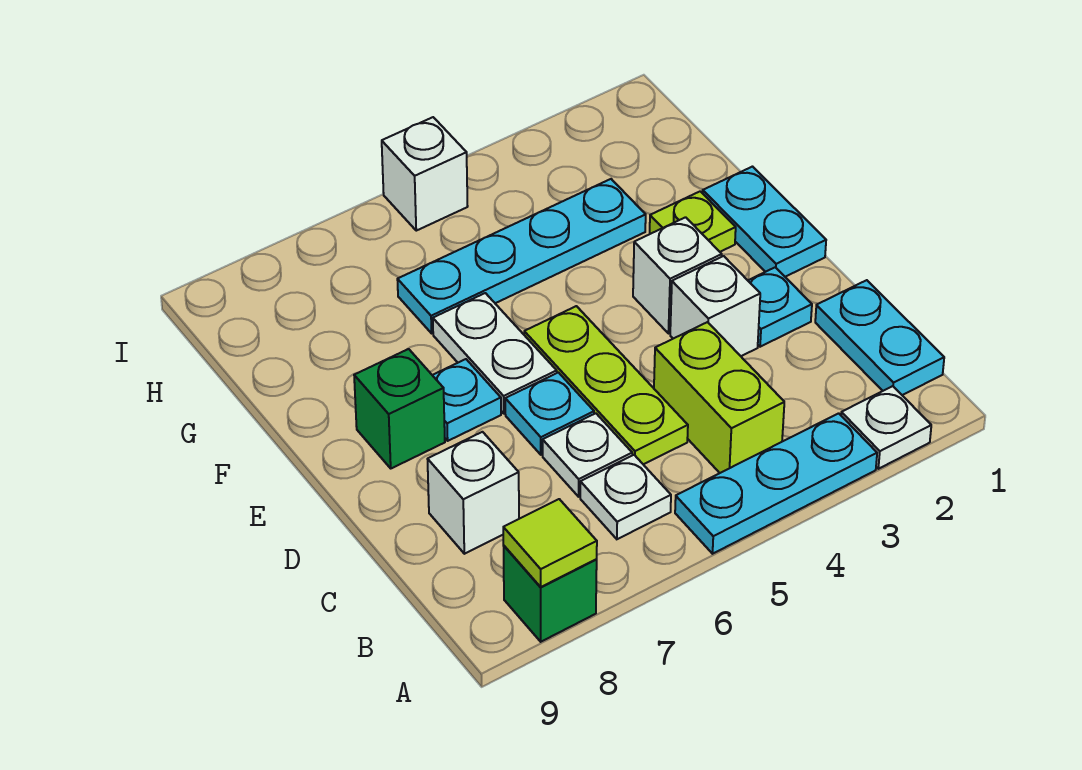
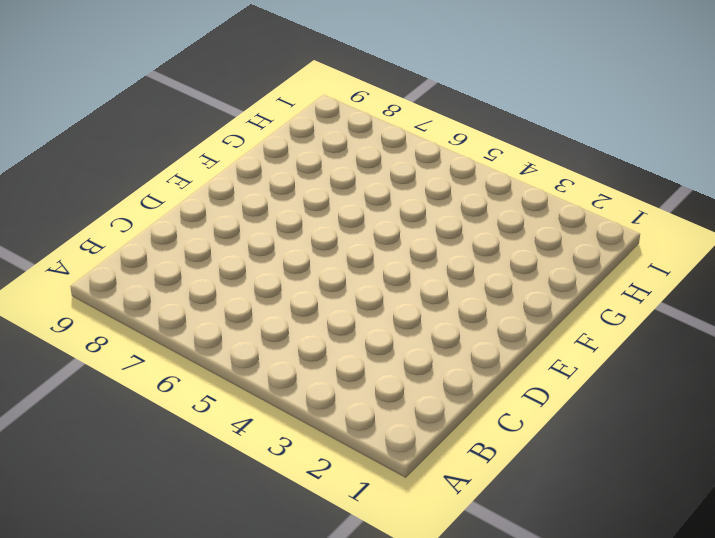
none -> white 1x1 plate [841,386,931,469]
none -> cyan 1x3 plate [675,413,877,554]
none -> green 1x1 brick [504,546,597,642]

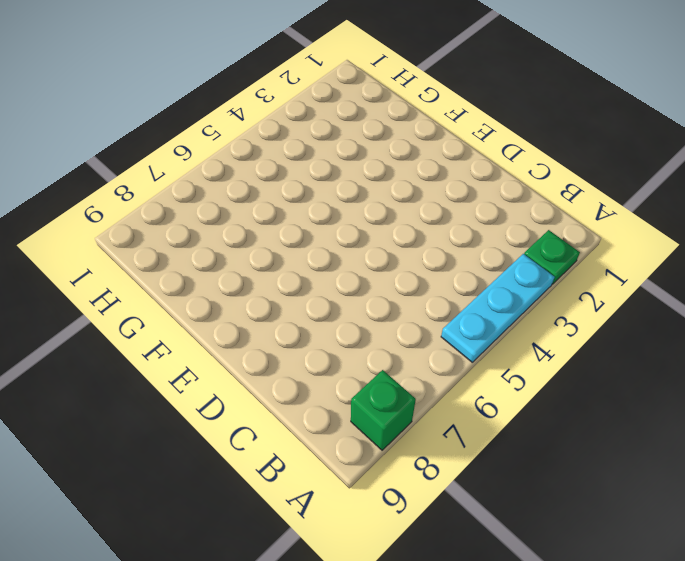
green 1x1 plate [524,230,580,284] -> white 1x1 plate [841,386,931,469]
none -> cyan 1x2 plate [815,280,944,395]
none -> lime 1x2 brick [654,322,784,473]
none -> white 1x1 plate [580,455,671,539]

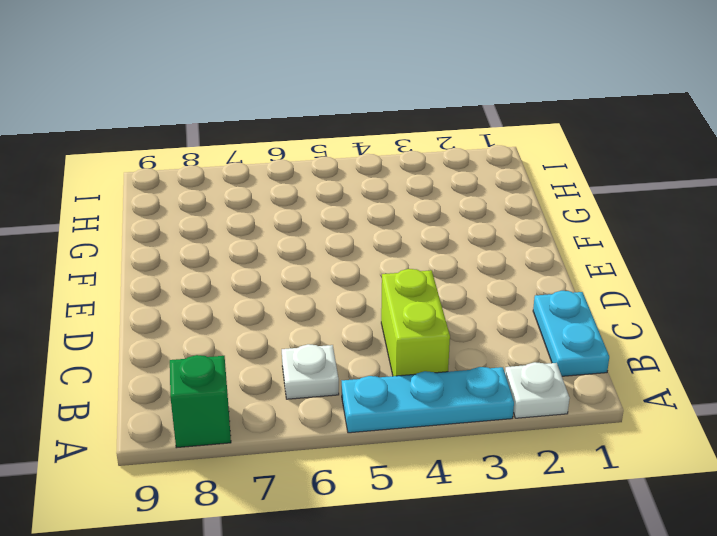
none -> lime 1x3 plate [524,306,688,464]
none -> white 1x1 plate [543,413,632,497]
none -> white 1x1 brick [428,432,519,554]

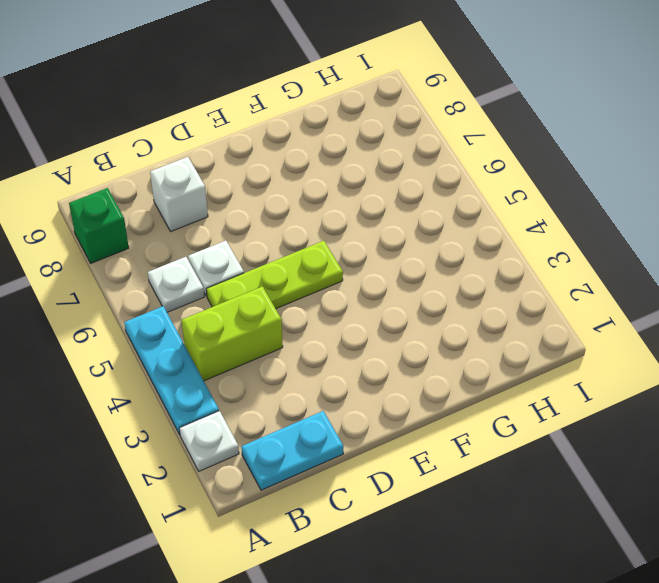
none -> cyan 1x1 plate [748,267,812,347]
none -> white 1x1 brick [670,256,760,356]
none -> cyan 1x1 plate [505,373,594,455]

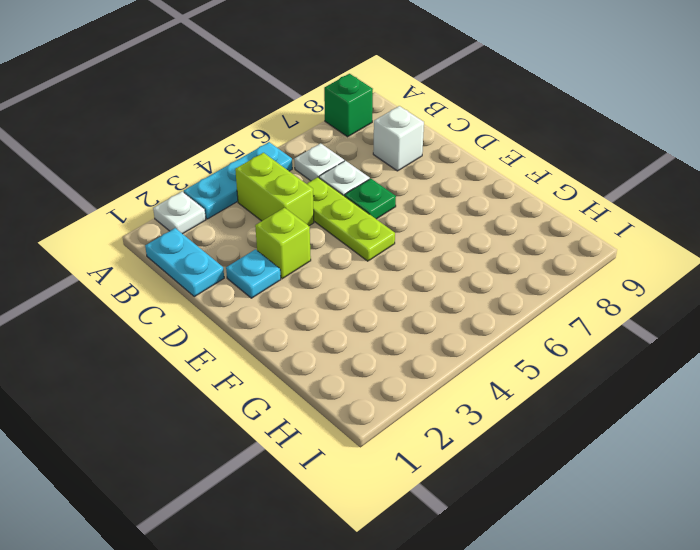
lime 1x1 brick [255,208,311,279] -> white 1x1 brick [670,256,760,356]
green 1x1 plate [345,179,396,219] -> cyan 1x1 plate [505,373,594,455]
none -> cyan 1x2 plate [703,167,826,277]
none -> white 1x1 brick [633,217,722,334]
none -> white 1x2 plate [433,293,557,413]

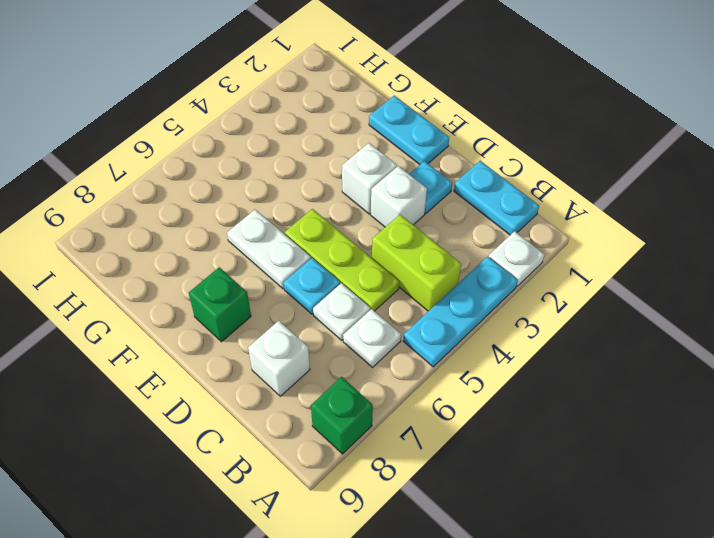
none -> cyan 1x1 plate [433,359,501,441]
none -> lime 1x1 plate [650,191,736,252]
none -> cyan 1x4 plate [397,179,646,333]

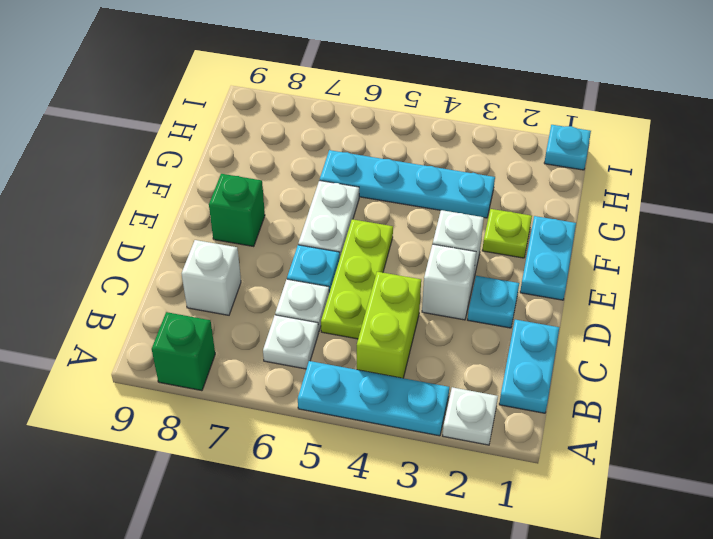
cyan 1x1 plate [544,125,591,170] -> cyan 1x1 plate moved to [433,359,501,441]
none -> white 1x1 brick [382,117,468,231]
none -> lime 1x1 tile [503,499,597,587]

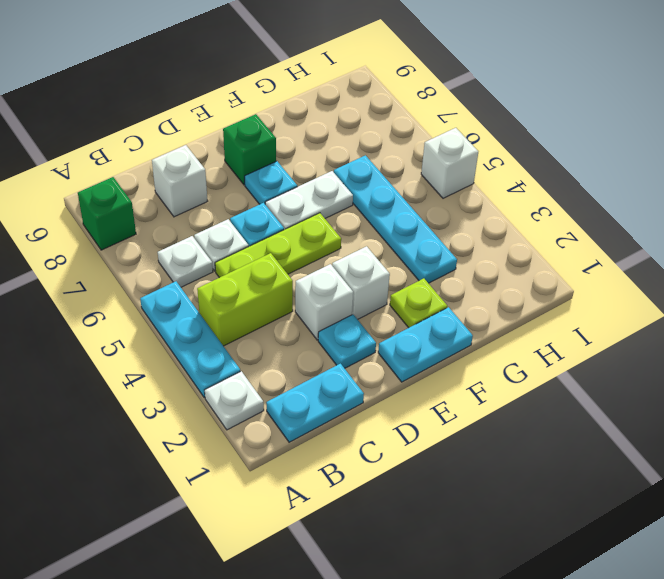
none -> lime 1x1 tile [503,499,597,587]

